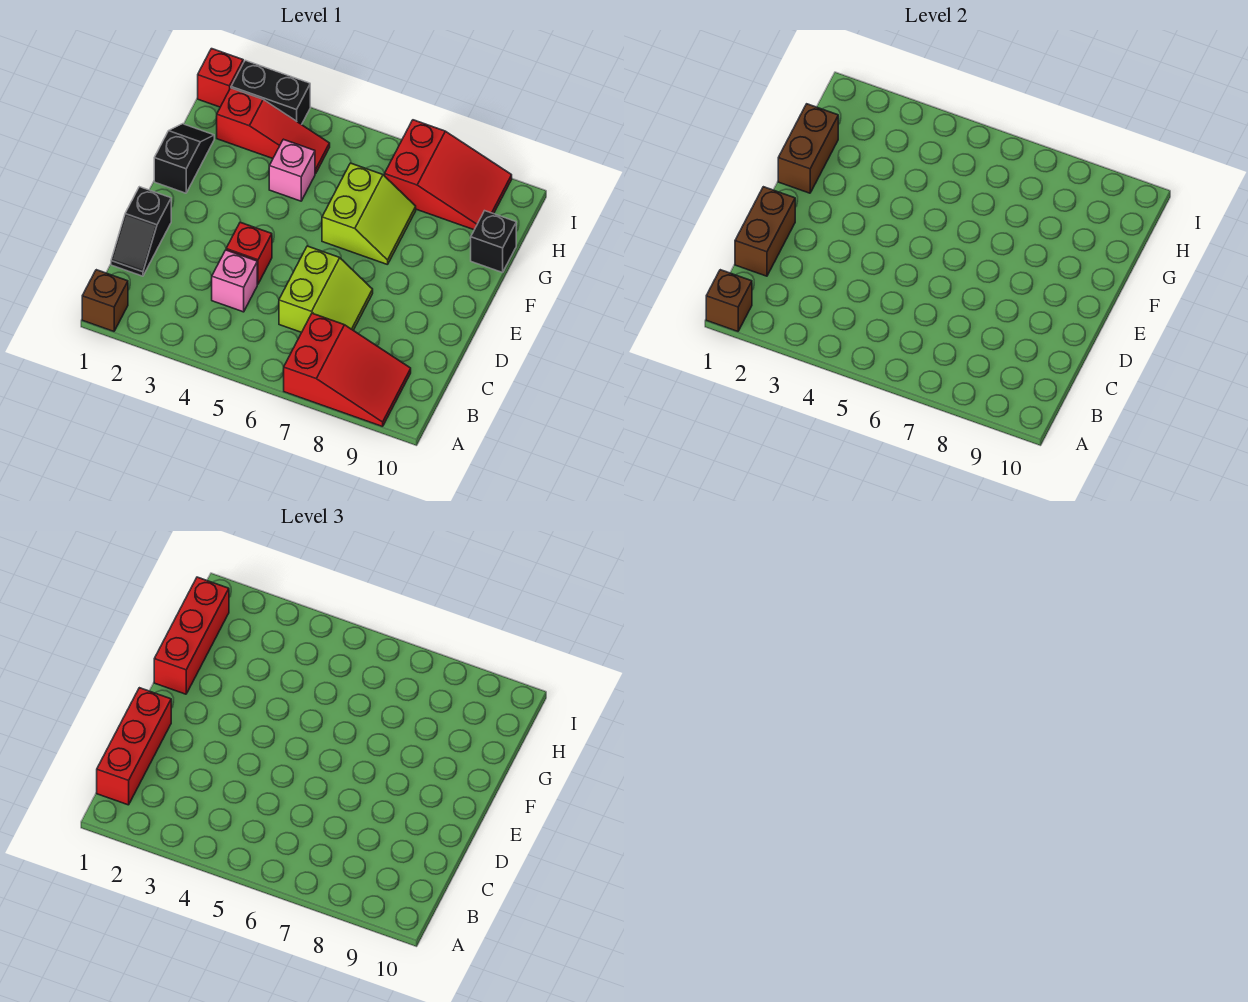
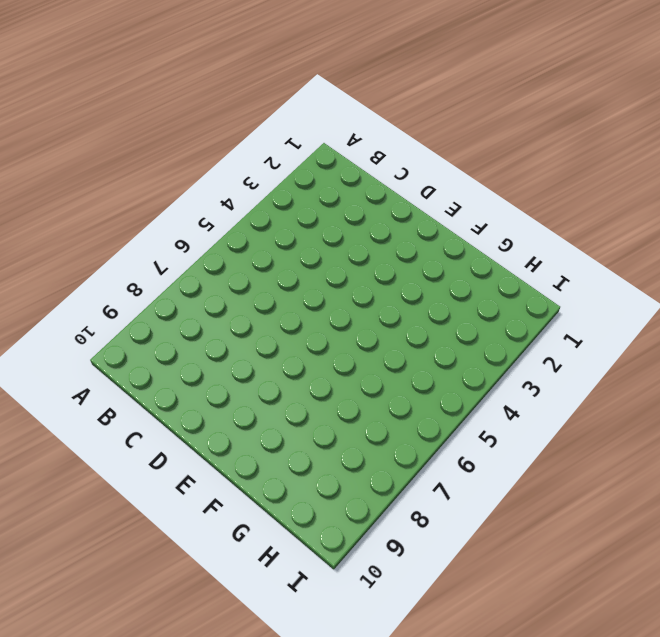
none -> brown 1x1 brick [82,270,128,331]
none -> red 2x3 slope [284,313,411,427]
none -> black 1x2 slope [111,187,171,276]

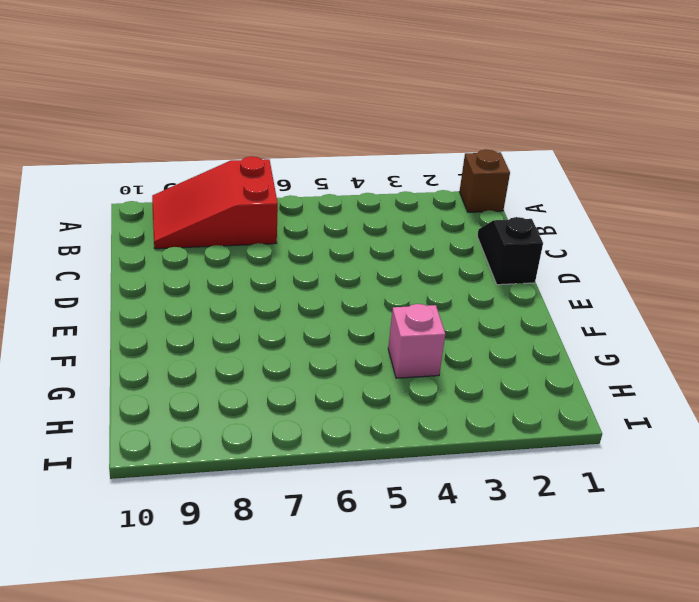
none -> pink 1x1 brick [212,250,257,312]
none -> lime 2x2 slope [279,246,373,332]
none -> red 1x1 brick [226,222,272,284]

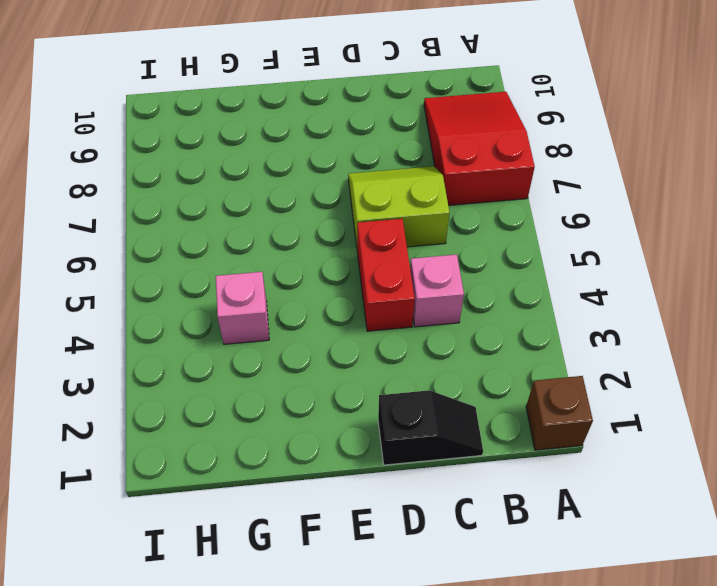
red 1x2 brick [357,219,415,331] -> red 1x1 brick [226,222,272,284]
none -> black 1x2 slope [154,124,214,193]
none -> lime 2x2 slope [322,163,416,265]
none -> black 1x1 brick [471,211,516,273]

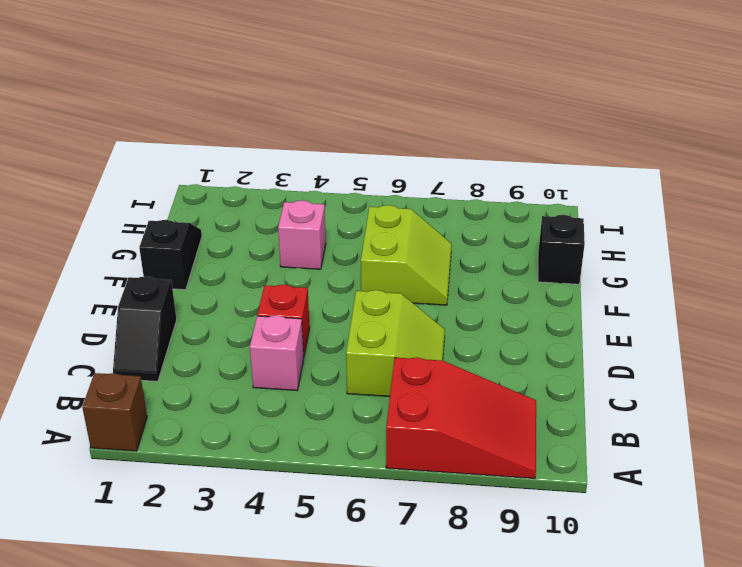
none -> red 1x3 slope [217,88,330,174]
none -> red 2x3 slope [385,120,512,230]
none -> red 1x1 brick [198,49,243,107]

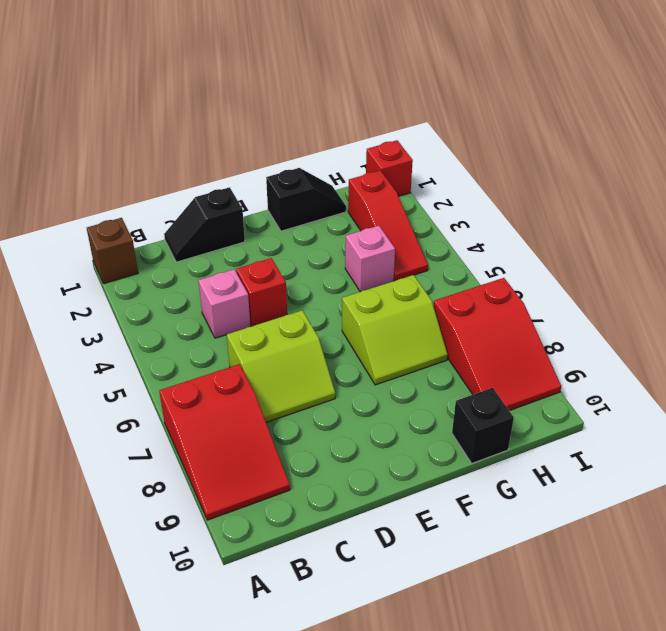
none -> black 1x2 brick [231,60,310,125]
none -> brown 1x1 brick [706,270,752,331]
none -> brown 1x2 brick [735,187,795,276]

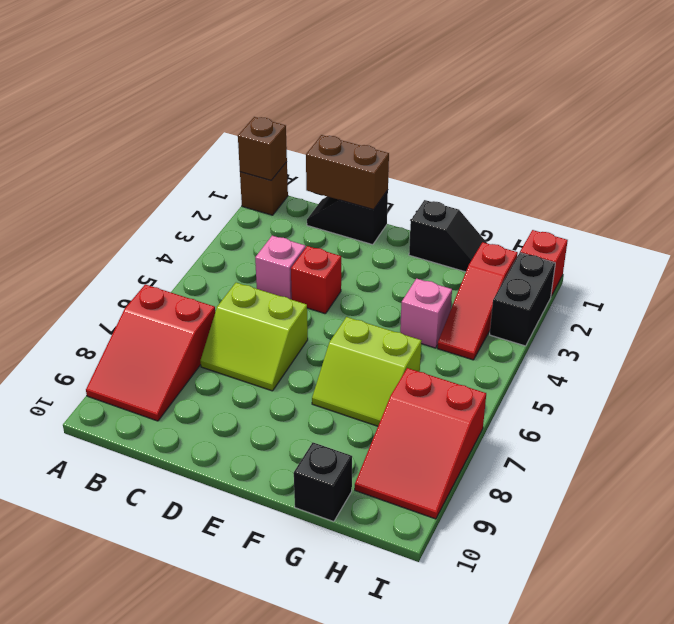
none -> brown 1x2 brick [778,104,838,193]
none -> red 1x3 brick [97,688,171,805]
none -> red 1x3 brick [154,577,229,694]

